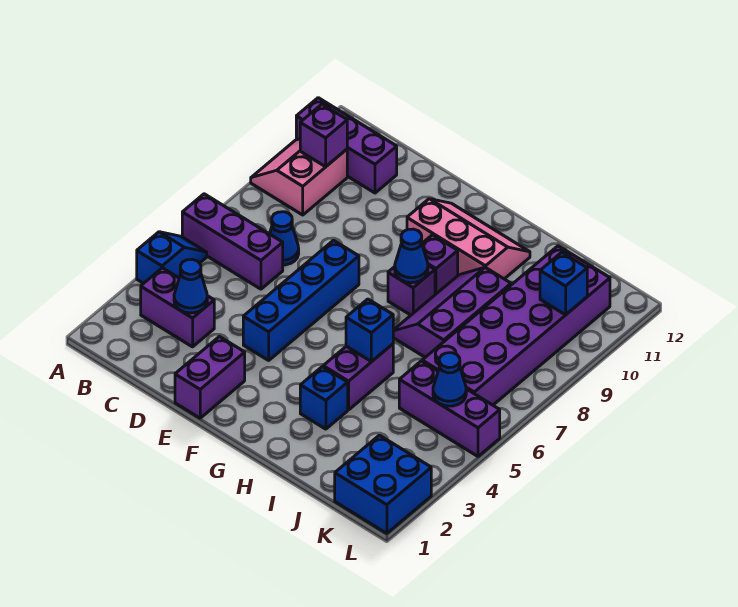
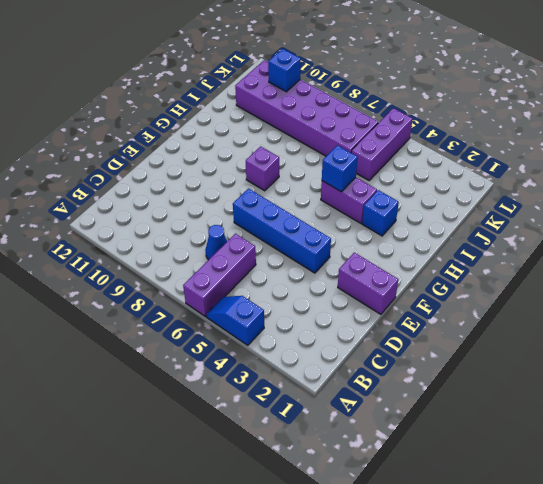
none -> pink 2x2 slope [251,139,347,215]
none -> purple 1x3 brick [296,98,397,193]
none -> purple 1x2 brick [141,268,214,347]

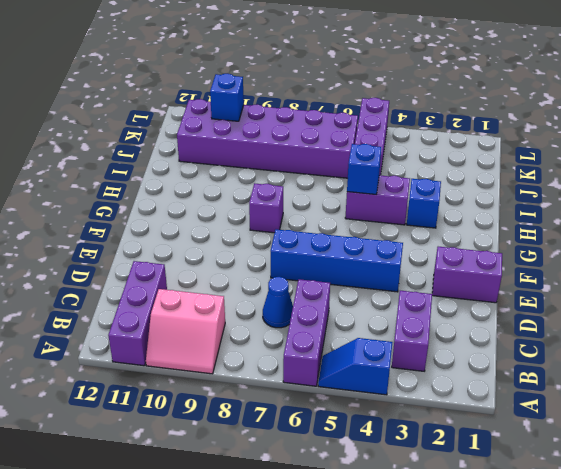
none -> pink 2x3 slope [407,199,530,279]
none -> purple 1x1 brick [422,235,458,295]
none -> purple 2x3 slope [393,267,511,357]

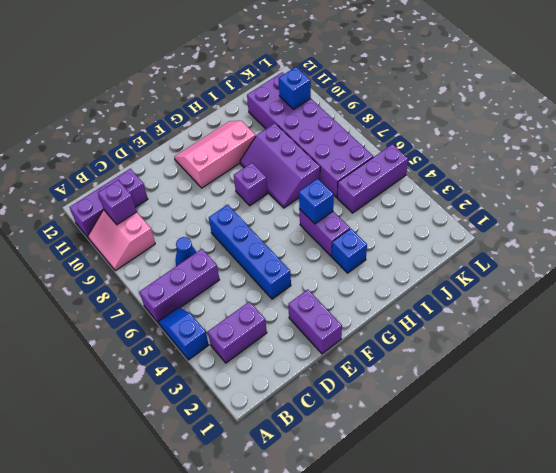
none -> purple 1x1 brick [422,235,458,295]
none -> blue 2x2 brick [335,435,431,533]
none -> blue 1x1 cone [174,259,207,313]

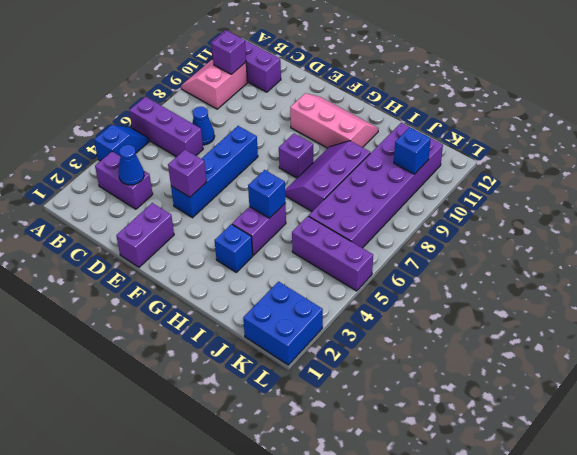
purple 1x1 brick [168,150,207,197] -> purple 1x1 brick moved to [422,235,458,295]
none -> blue 1x1 cone [395,229,428,283]
none -> blue 1x1 cone [433,353,466,406]

